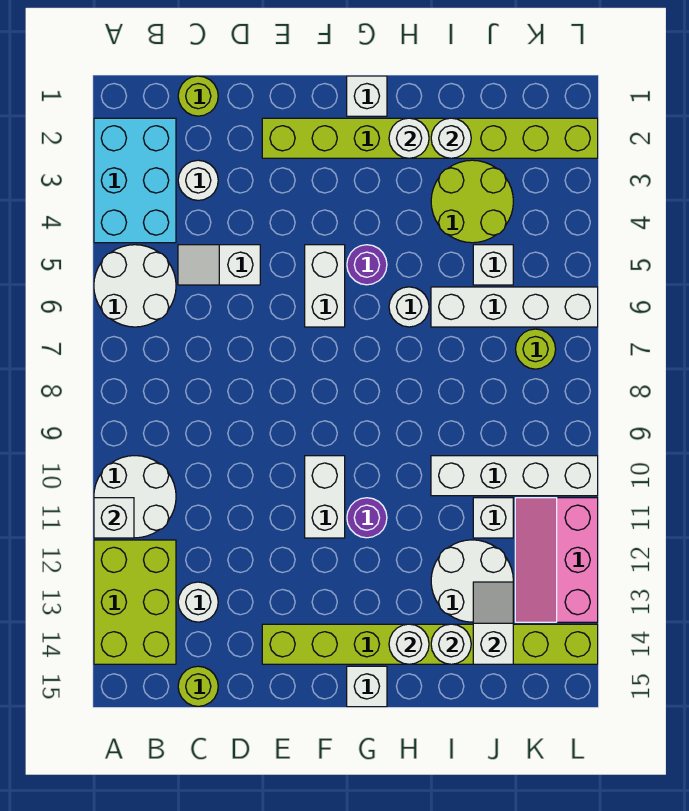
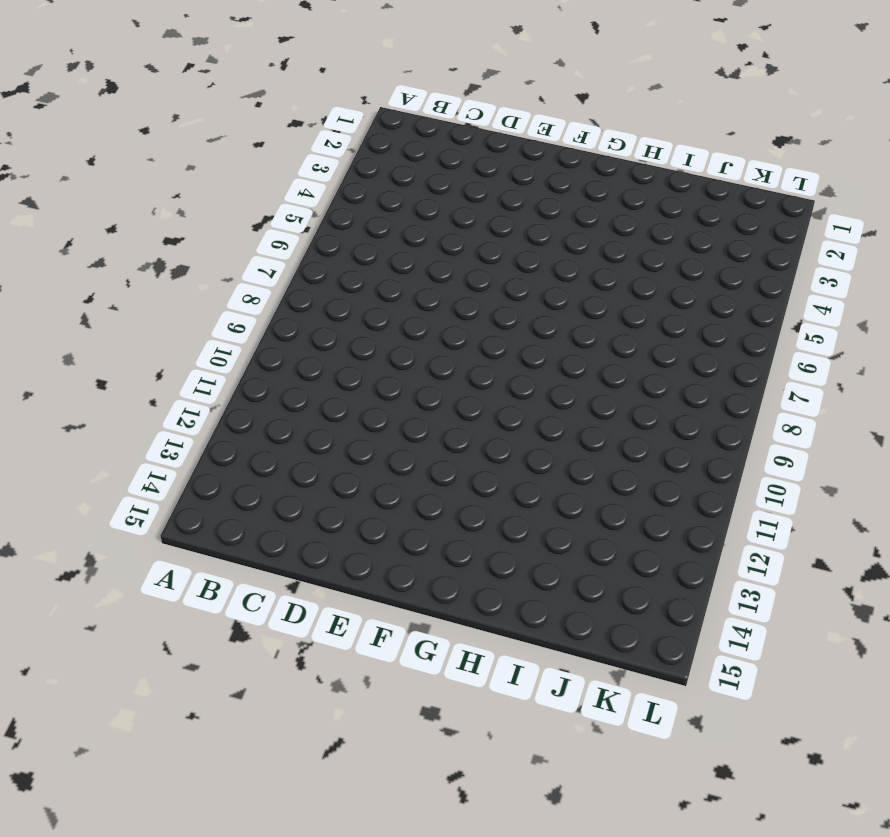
none -> cyan 2x3 brick [94,118,176,243]
none -> white 2x2 round brick [94,245,176,327]
none -> white 2x2 round brick [94,456,176,538]
none -> lime 2x3 brick [94,540,176,664]

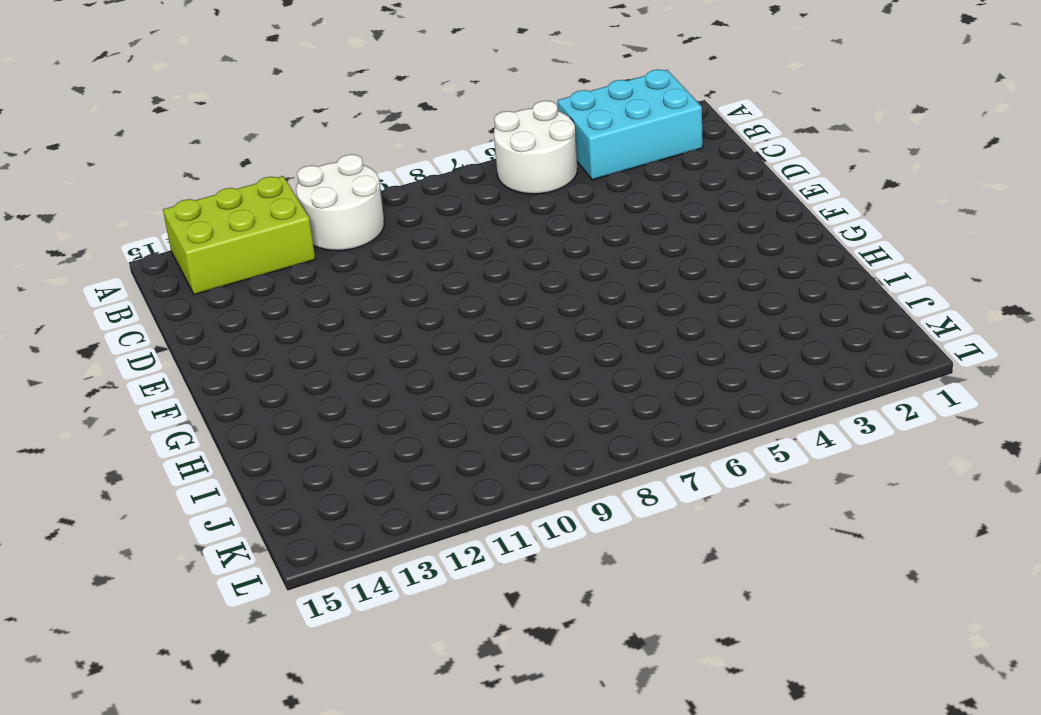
none -> lime 1x1 round brick [178,76,218,116]
none -> white 1x1 round brick [178,160,218,200]
none -> white 1x2 slope [178,245,260,285]
none -> white 1x1 round brick [178,582,218,622]

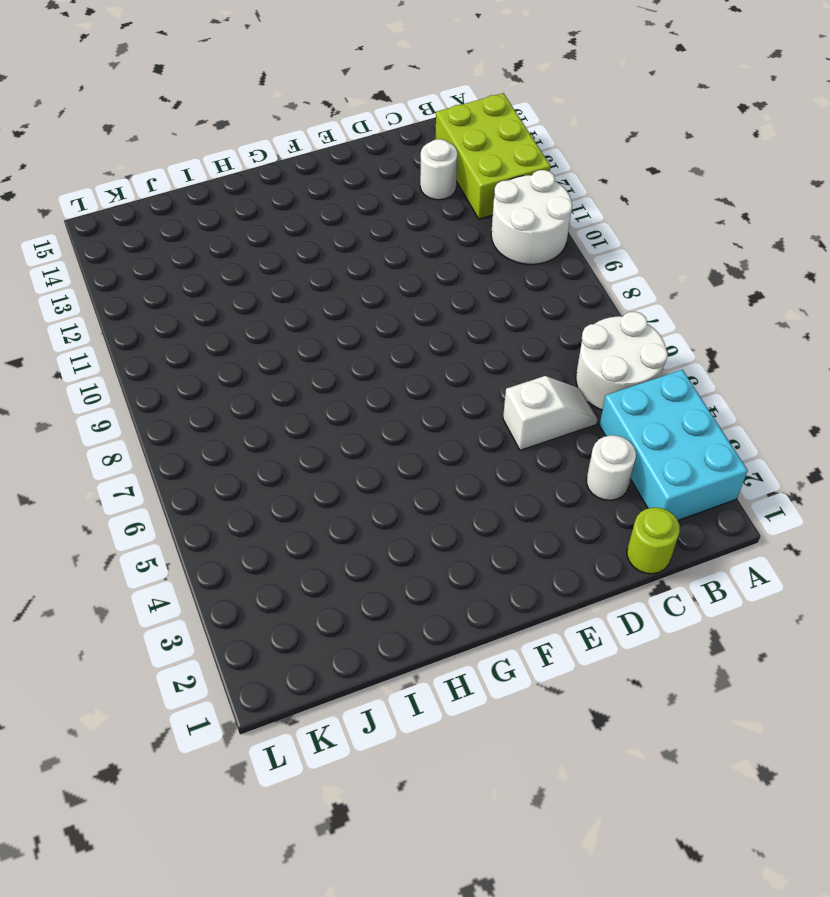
none -> lime 1x1 round brick [178,666,218,706]
none -> lime 1x8 brick [262,118,598,158]
none -> lime 1x8 brick [262,624,598,664]
none -> white 1x2 brick [305,245,345,327]

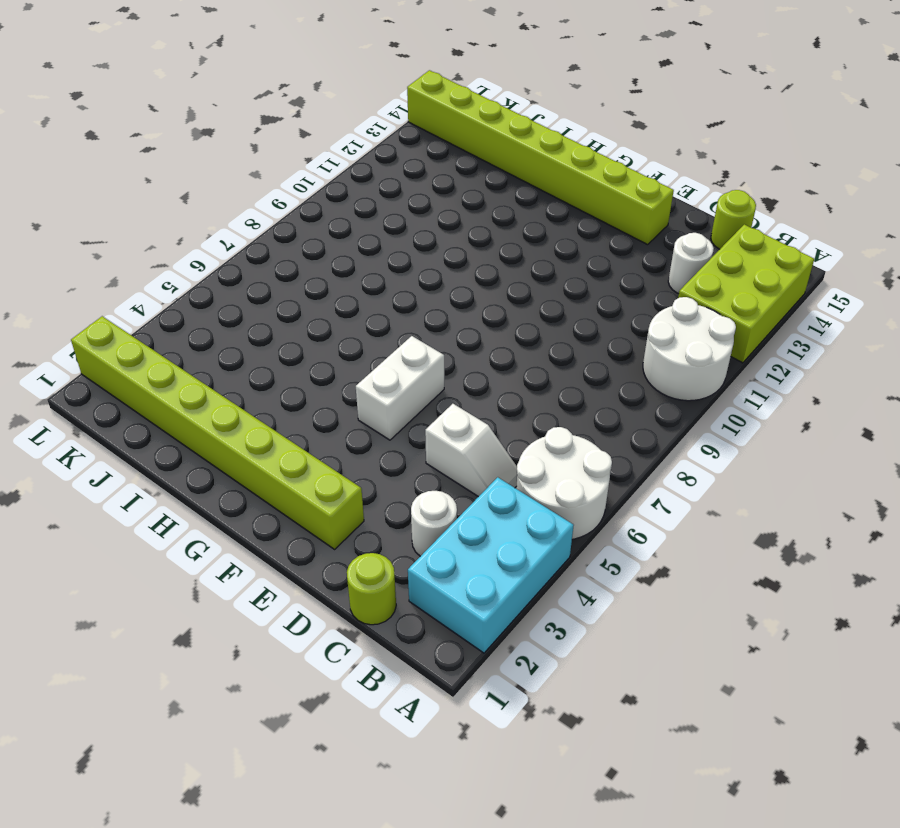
none -> white 1x2 brick [305,456,345,538]
none -> white 1x1 brick [347,76,387,116]
none -> purple 1x1 round brick [347,245,387,285]
none -> purple 1x1 round brick [347,498,387,538]

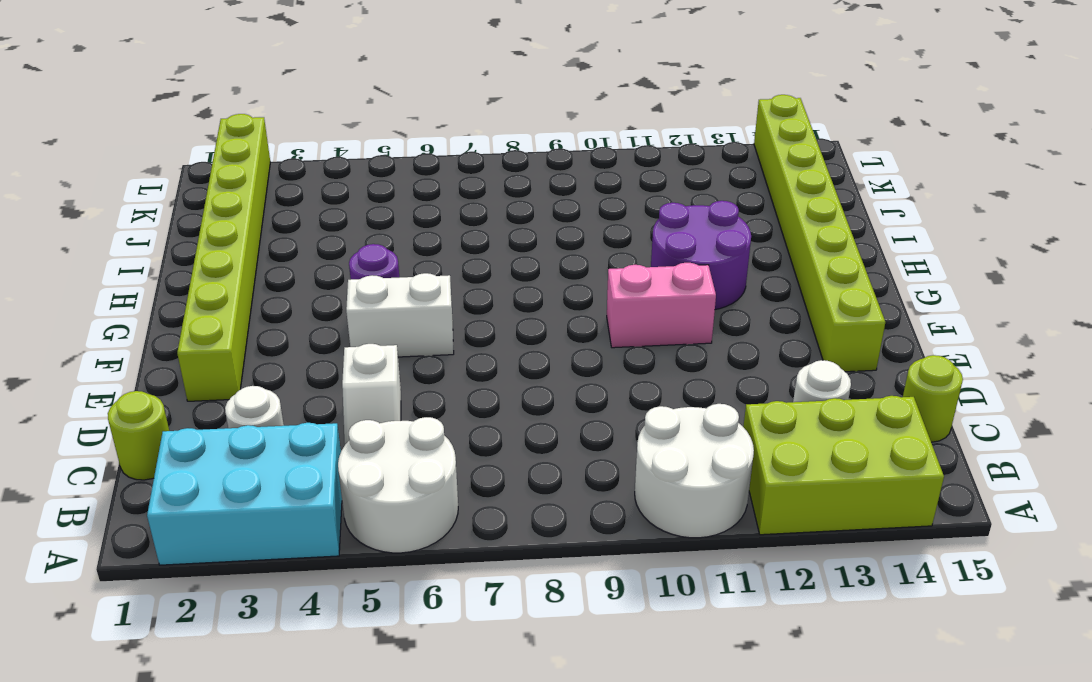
pink 1x2 brick [607,263,716,348] -> white 1x2 brick [305,456,345,538]
purple 2x2 round brick [651,201,751,309] -> purple 1x1 round brick [347,498,387,538]
none -> white 1x1 brick [347,76,387,116]
none -> white 1x1 brick [347,666,387,707]
none -> white 1x1 round brick [389,287,429,327]
none -> lime 2x2 round brick [431,160,513,243]

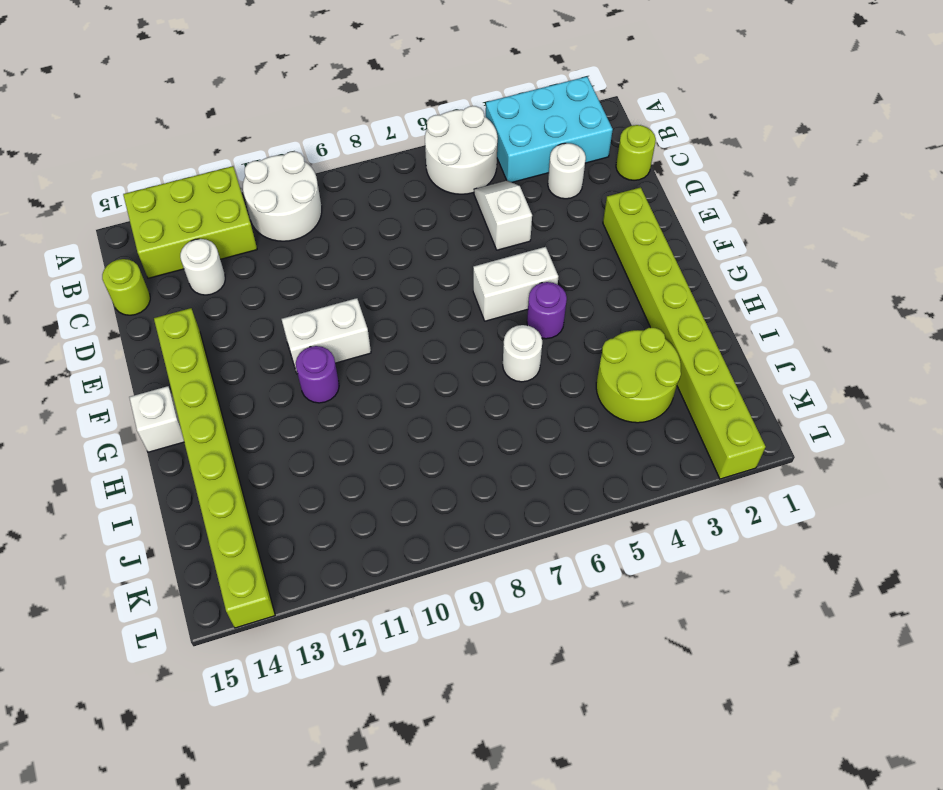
none -> white 1x1 brick [347,76,387,116]
none -> white 1x4 brick [431,287,598,327]
none -> white 1x4 brick [431,456,598,496]
none -> white 2x2 round brick [431,540,513,622]

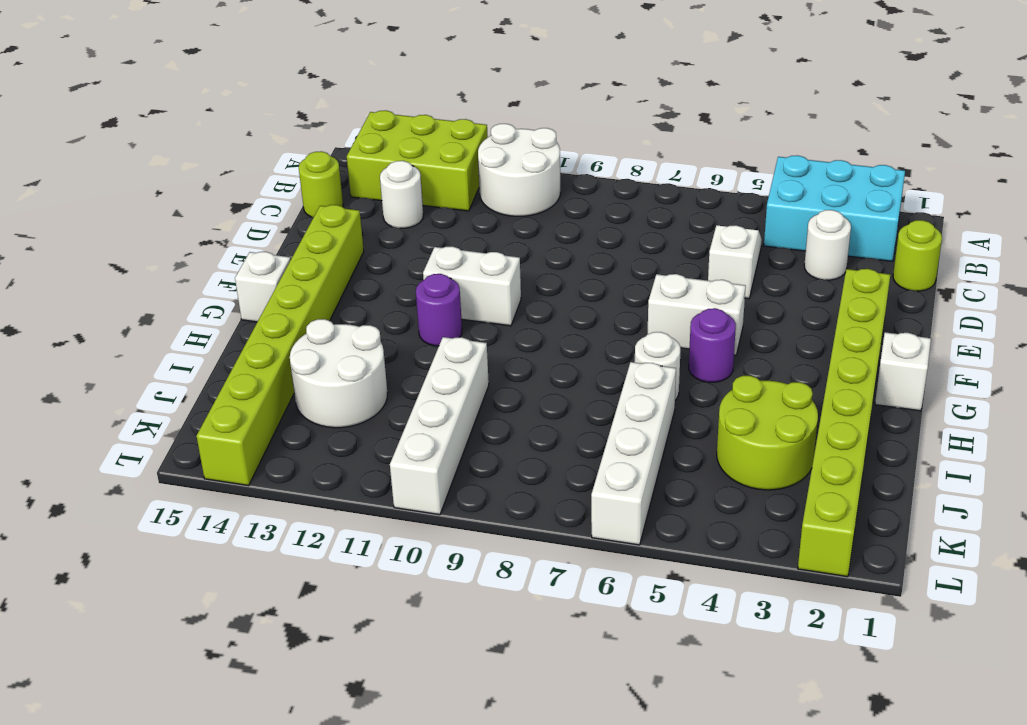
none -> white 2x2 round brick [94,245,176,327]
none -> white 1x1 brick [473,245,513,285]
none -> white 1x1 brick [473,498,513,538]
none -> lime 1x1 round brick [516,329,556,369]

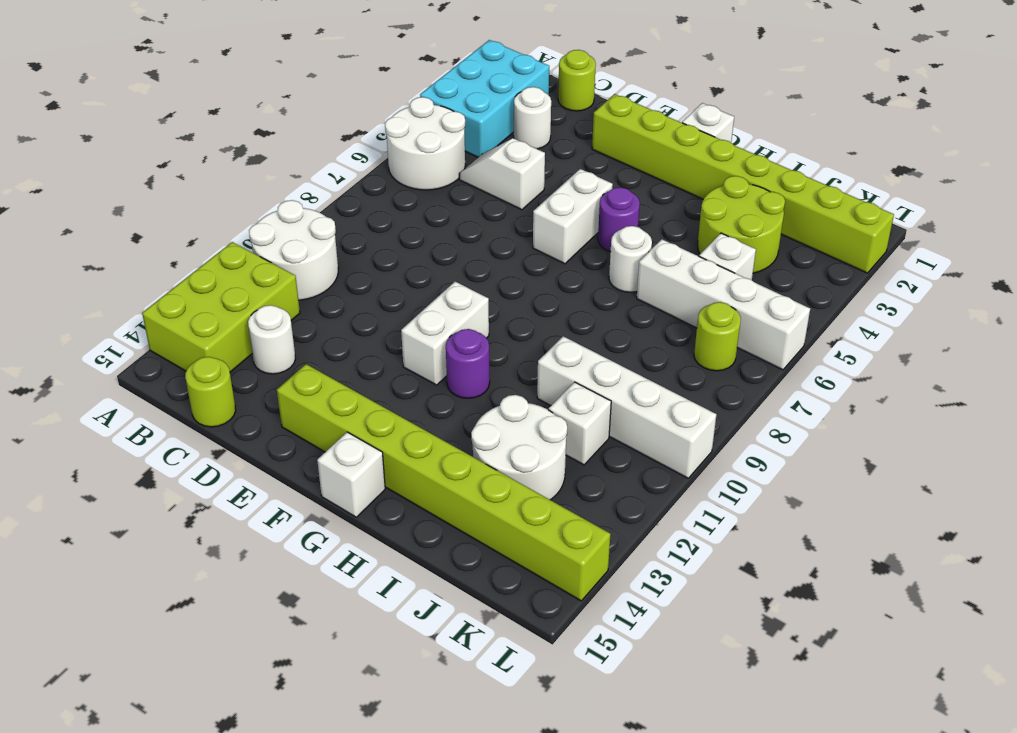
none -> pink 2x3 slope [515,498,598,622]
none -> white 1x1 brick [94,498,134,538]
none -> white 1x1 round brick [389,118,429,158]
none -> white 1x1 round brick [389,624,429,664]

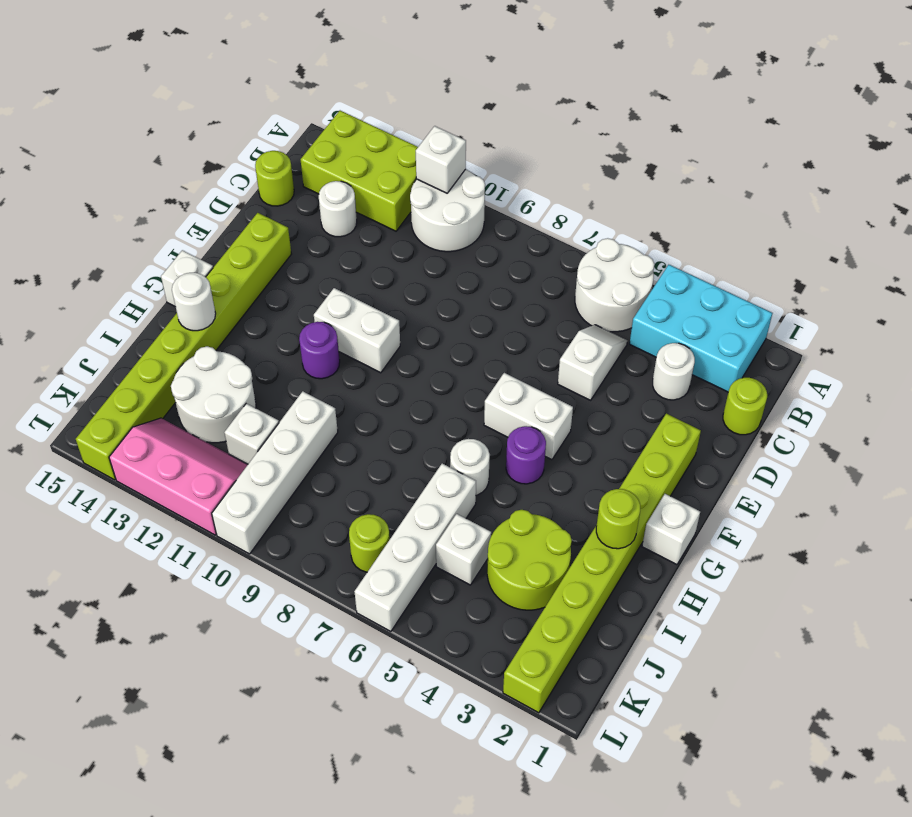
lime 1x1 round brick [596,489,640,549] -> white 1x1 round brick [389,118,429,158]
none -> white 1x1 round brick [431,118,471,158]
none -> white 1x1 round brick [431,624,471,664]
none -> white 1x2 slope [473,582,513,664]

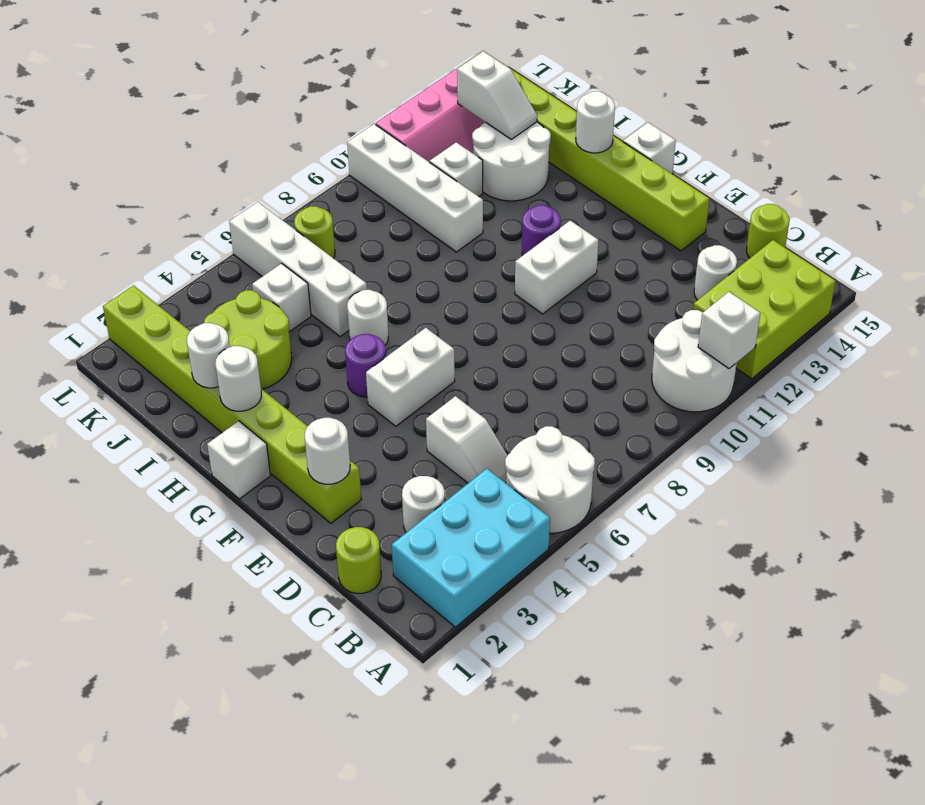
white 1x1 round brick [305,418,350,484] -> white 1x1 round brick moved to [431,624,471,664]
white 1x2 slope [457,51,537,139] -> white 1x2 slope turned to [473,582,513,664]

